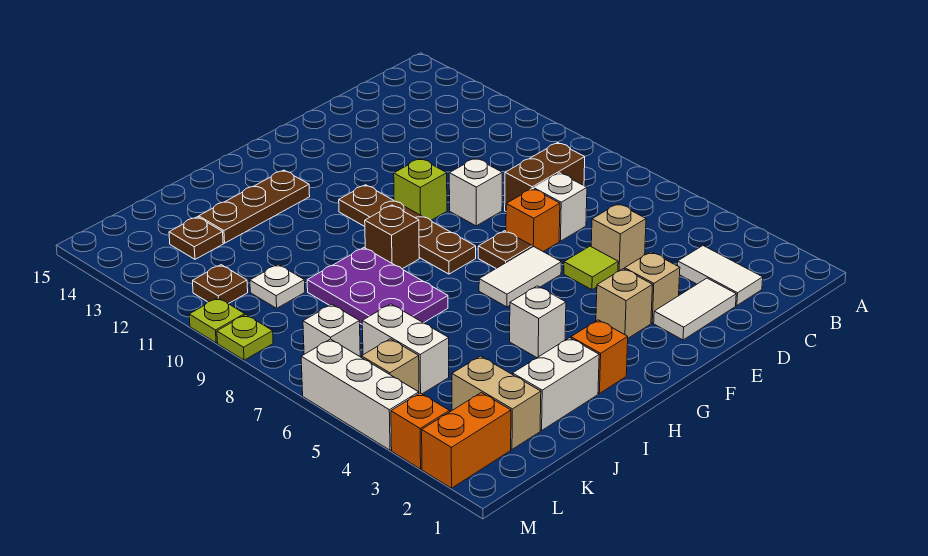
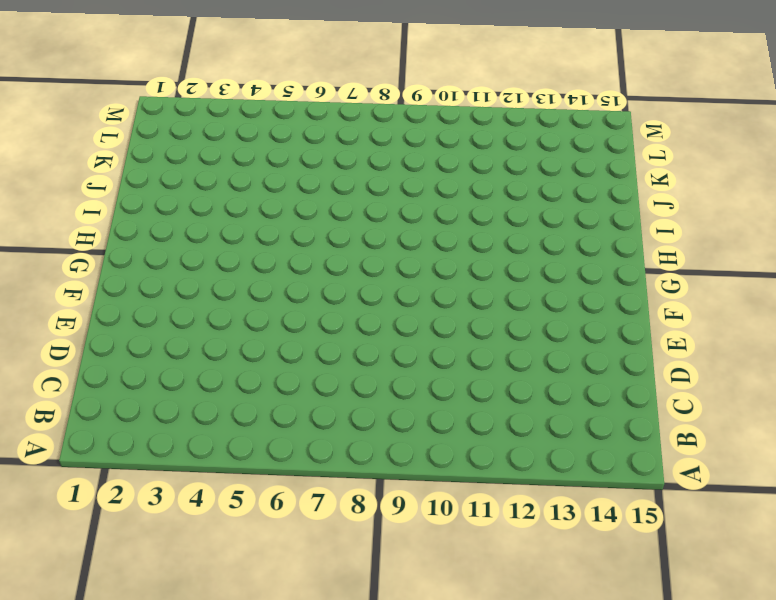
none -> white 1x2 tile [678,246,763,306]
none -> brown 1x2 brick [505,143,585,211]
none -> white 1x2 tile [654,278,736,340]
none -> tan 1x1 brick [591,204,646,271]

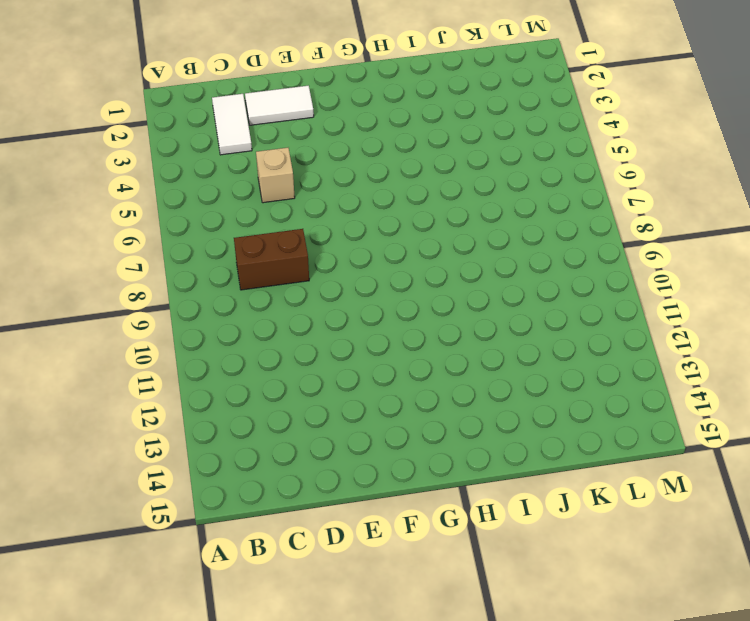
none -> white 1x1 brick [534,173,587,241]
none -> tan 1x1 brick [625,252,680,323]
none -> lime 1x1 tile [564,246,618,290]
none -> orange 1x1 brick [506,188,560,251]

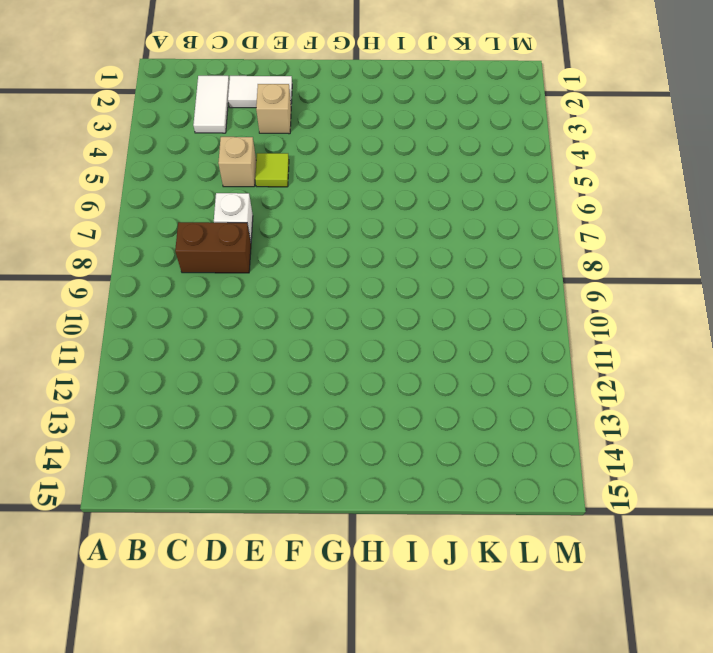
none -> orange 1x1 brick [506,188,560,251]
none -> white 1x1 brick [449,158,502,226]
none -> tan 1x1 brick [596,269,653,338]
none -> white 1x2 tile [479,246,561,307]

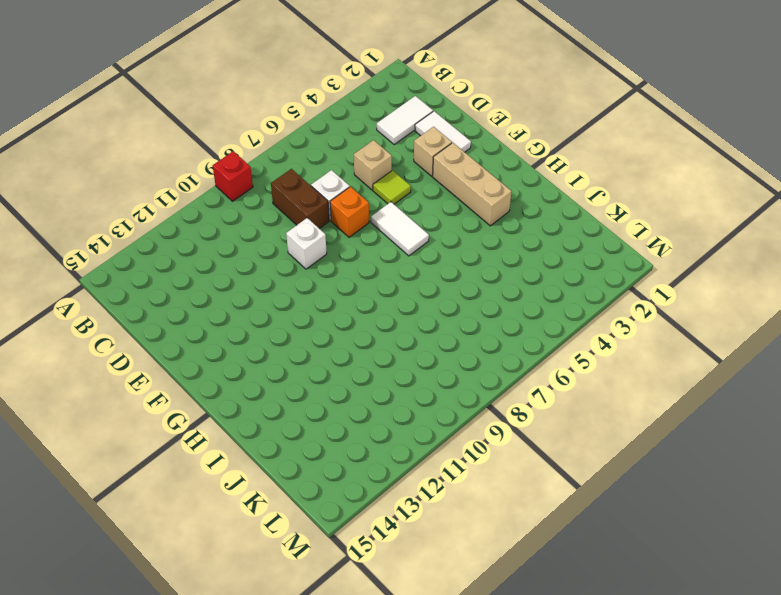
red 1x1 brick [213,151,253,201] -> none
tan 1x3 brick [433,143,512,226] -> tan 1x1 brick [596,269,653,338]
none -> brown 1x1 plate [478,231,532,268]
none -> lime 1x1 brick [394,158,447,220]
none -> brown 1x4 plate [339,185,476,274]
none -> orange 1x1 brick [571,320,628,393]

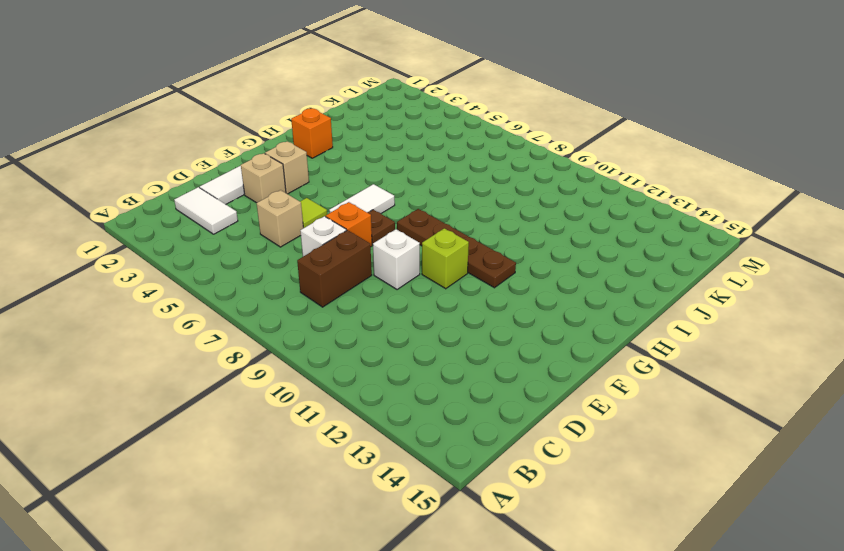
none -> white 1x1 brick [510,286,566,358]
none -> brown 1x1 brick [365,205,419,269]
none -> brown 1x3 plate [199,170,310,243]
none -> white 1x2 brick [513,338,599,431]

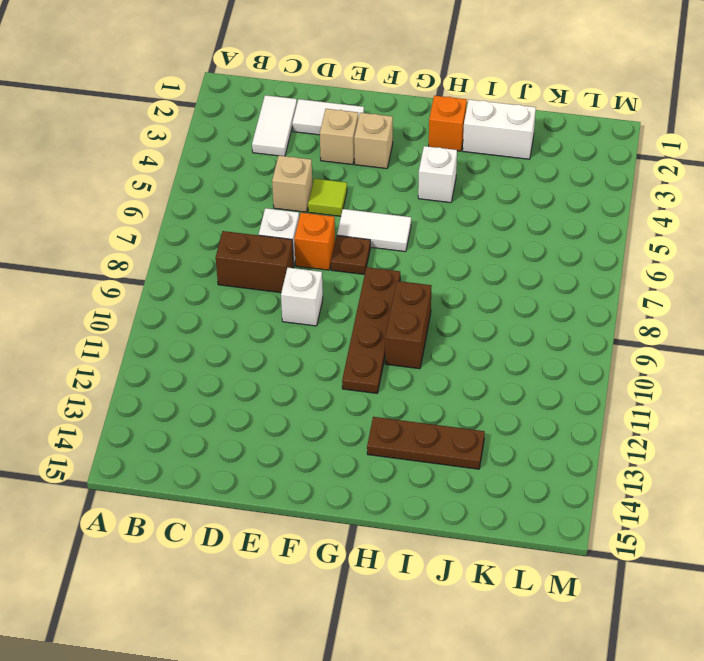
brown 1x2 brick [385,281,431,369] -> brown 1x1 brick [365,205,419,269]
none -> lime 1x1 brick [394,158,447,220]
none -> purple 2x3 plate [307,248,448,324]
none -> tan 1x2 brick [452,356,541,449]
none -> white 1x2 brick [362,304,449,394]

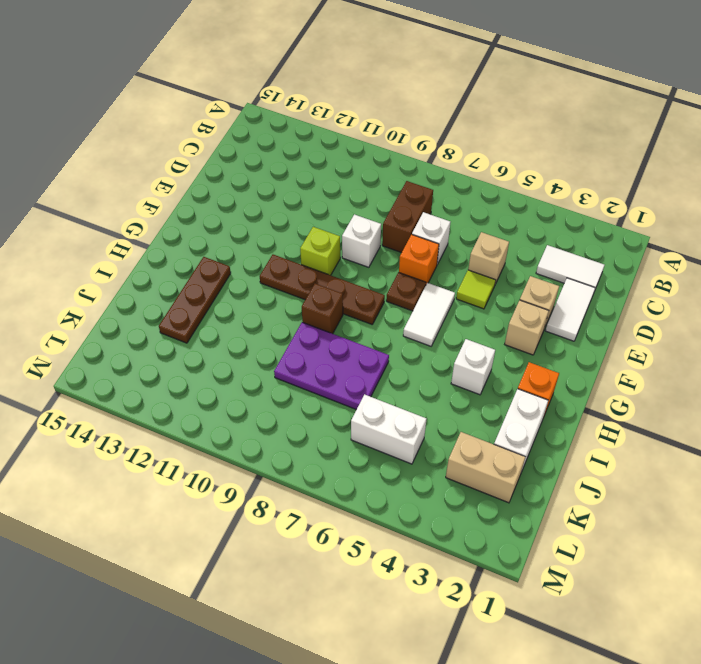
none -> white 1x1 plate [250,264,305,308]
none -> brown 1x1 plate [169,217,223,259]
none -> orange 1x2 brick [422,393,511,488]
none -> tan 1x1 brick [361,339,419,392]

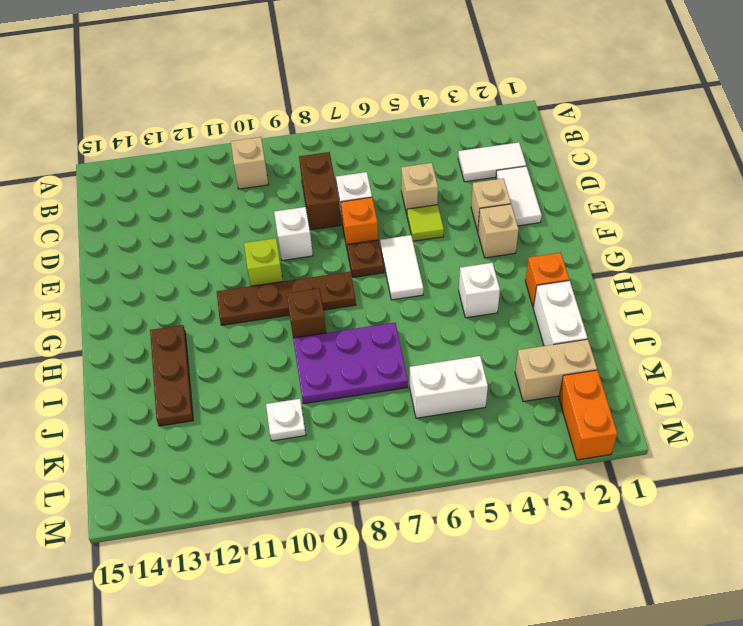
tan 1x1 brick [231,137,269,189] -> tan 1x1 brick moved to [361,339,419,392]
none -> brown 1x1 plate [169,217,223,259]
none -> white 1x1 brick [303,304,360,356]
none -> brown 1x1 plate [193,265,248,304]
none -> orange 1x1 brick [391,393,450,469]

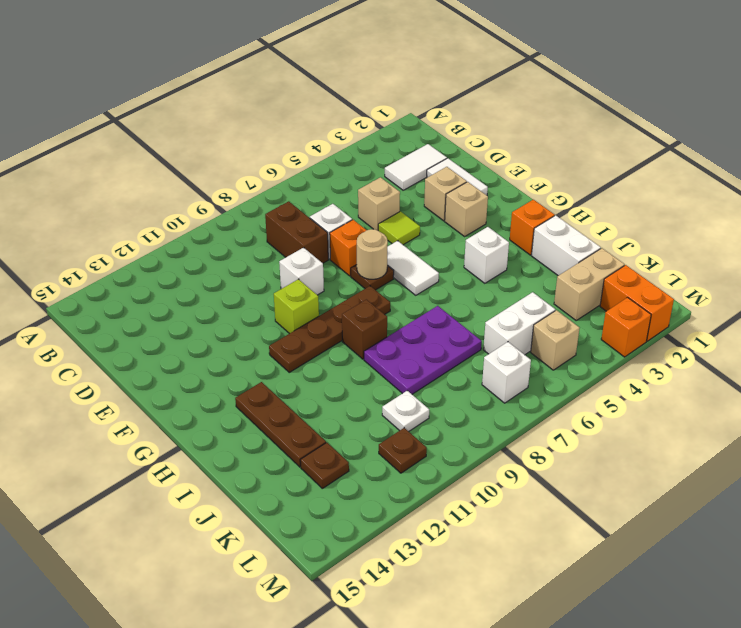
tan 1x1 round brick [357,229,388,279] -> none
none -> white 1x3 brick [301,339,419,450]
none -> lime 1x1 plate [217,315,273,360]
none -> lime 1x1 plate [189,298,245,343]

